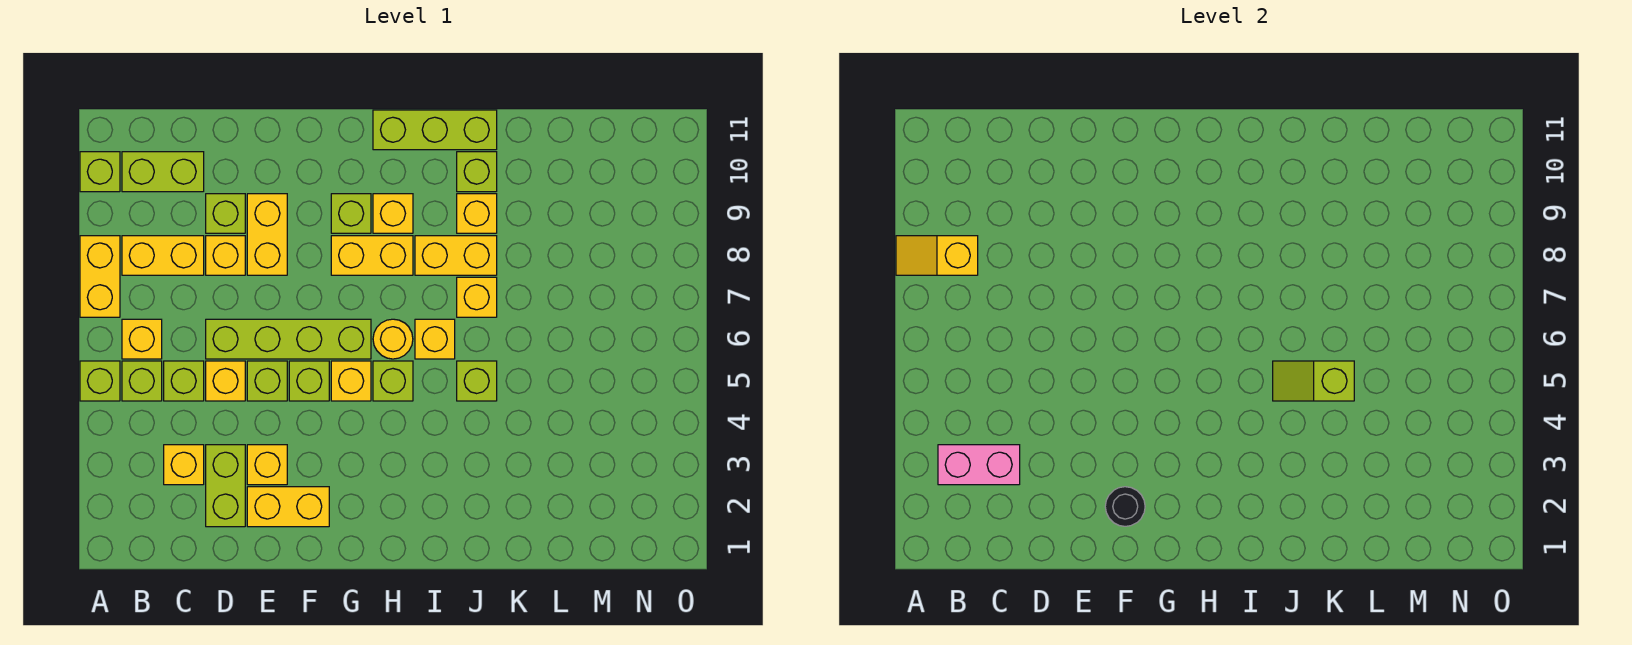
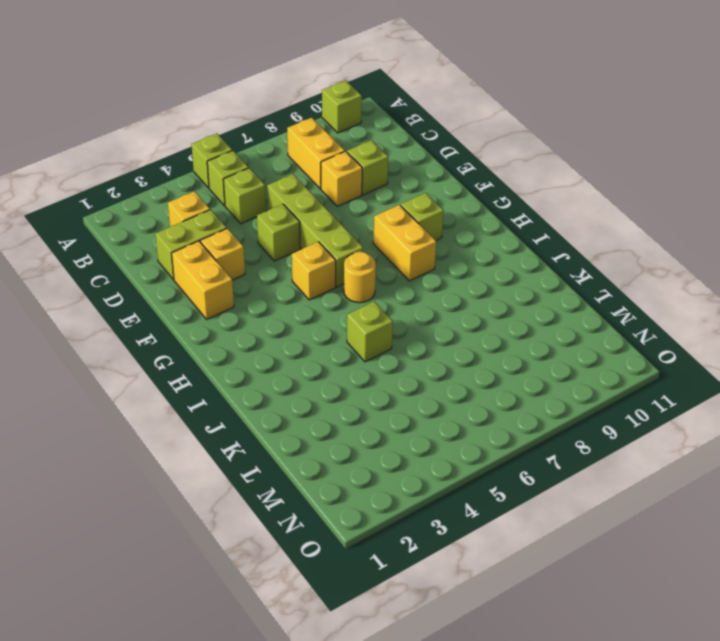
none -> yellow 1x2 brick [80,236,120,317]
none -> yellow 1x1 brick [122,319,162,359]
none -> lime 1x2 brick [122,152,204,192]
none -> yellow 1x1 brick [206,361,245,401]

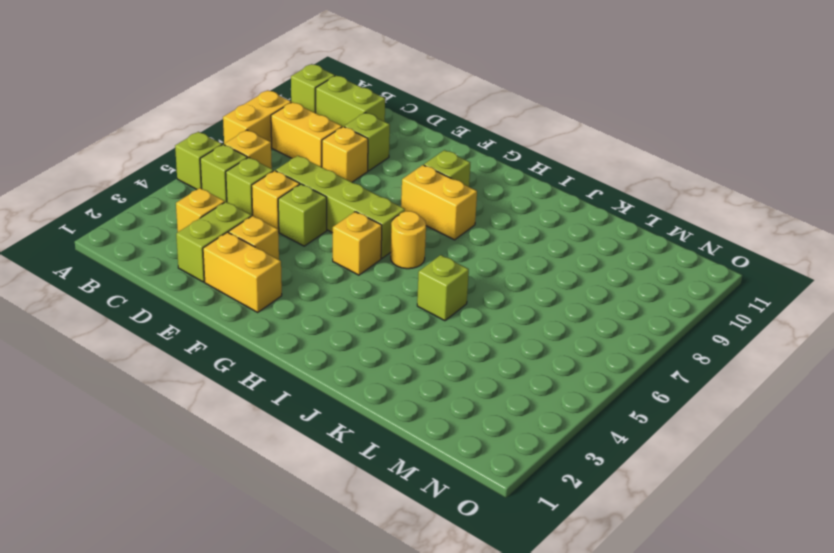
none -> yellow 1x2 brick [247,194,287,275]
none -> lime 1x1 brick [289,361,329,401]
none -> lime 1x1 brick [373,361,413,401]
none -> yellow 1x1 brick [373,194,413,233]

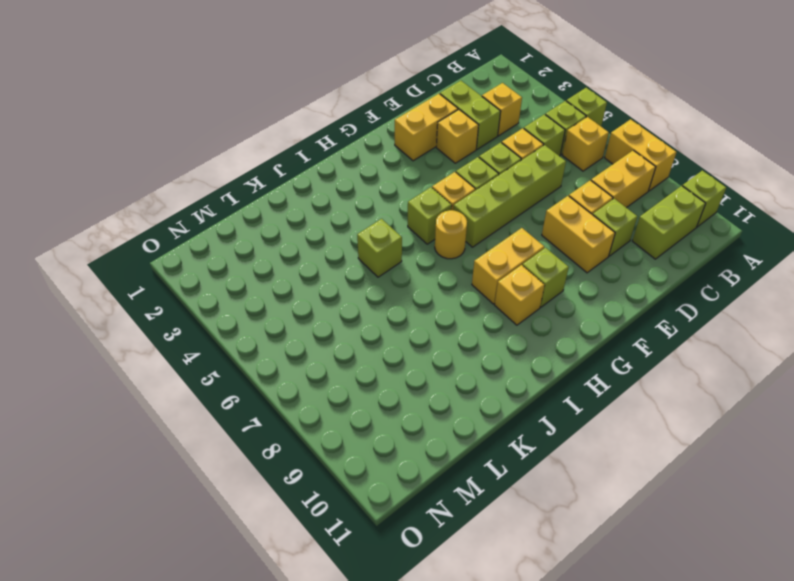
none -> lime 1x3 brick [373,110,497,150]
none -> yellow 1x1 brick [415,319,455,359]
none -> yellow 1x2 brick [415,236,497,275]
none -> yellow 1x1 brick [457,277,497,317]

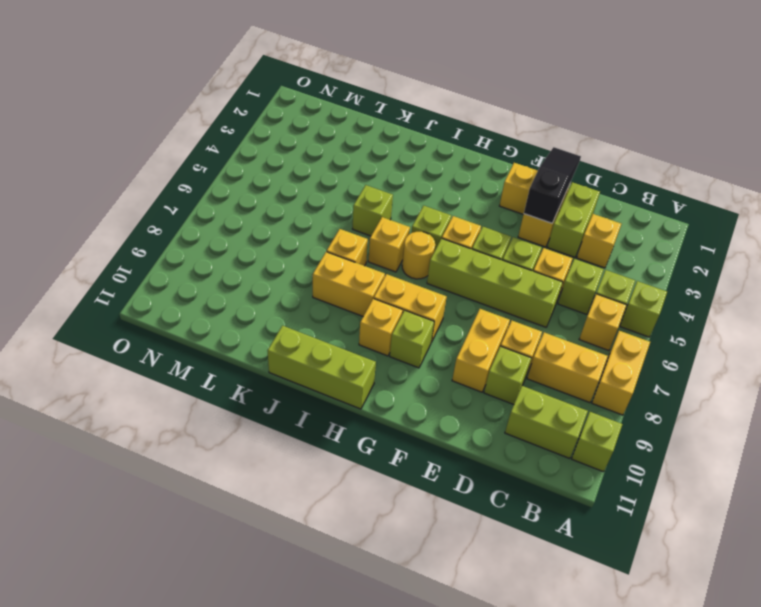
black 1x3 slope [524,147,581,223] -> none
none -> yellow 1x1 brick [457,194,497,233]
none -> lime 1x1 brick [457,152,497,192]
none -> yellow 1x2 slope [896,236,978,275]
none -> pink 1x2 brick [938,445,1020,485]

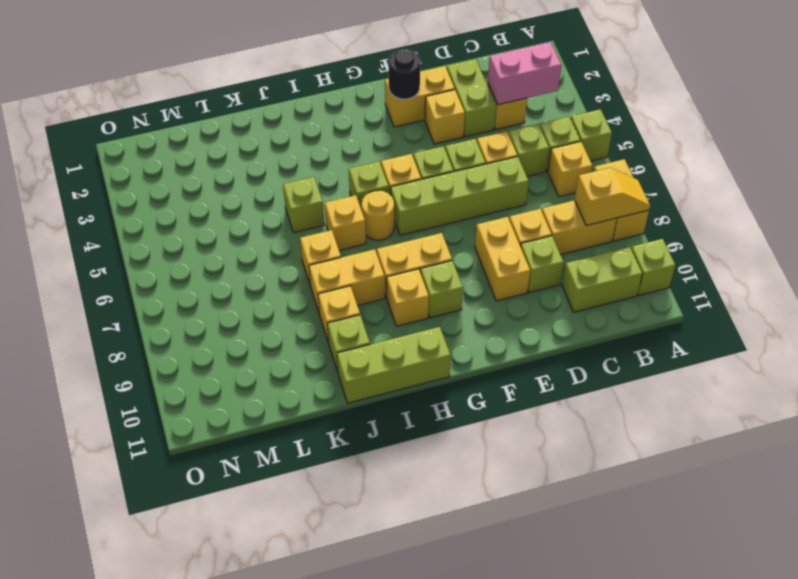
none -> lime 1x2 slope [1273,361,1354,401]

